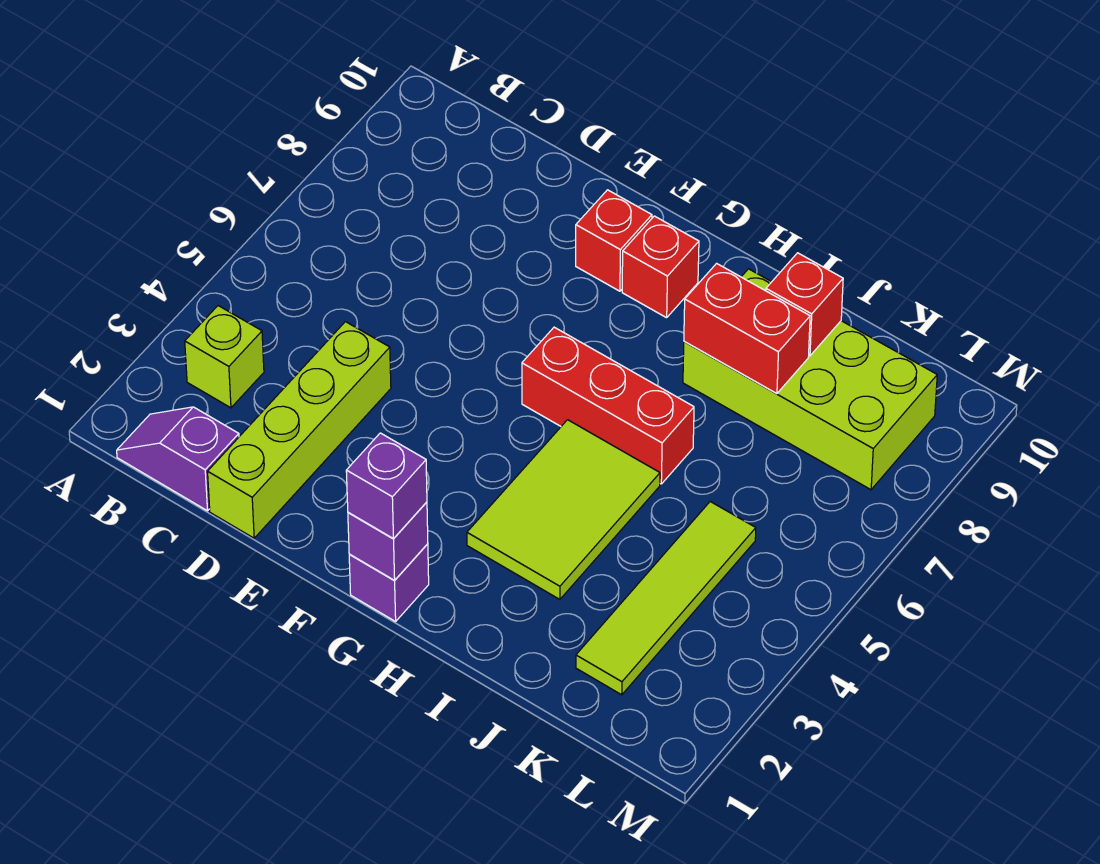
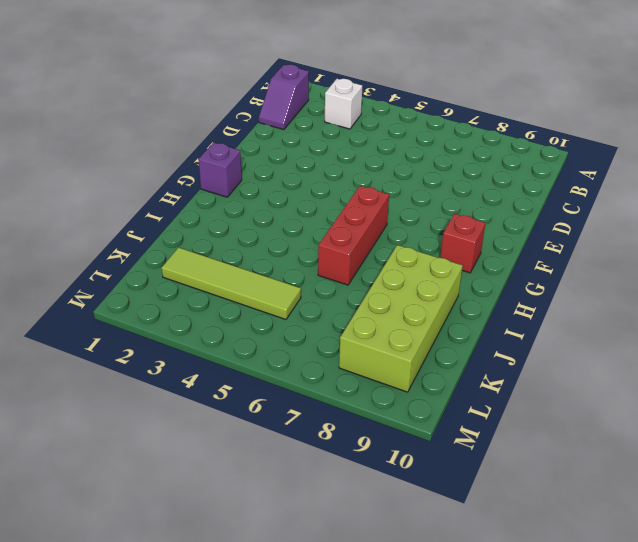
purple 1x2 slope [259,65,309,130] -> purple 1x2 slope turned to [117,407,239,511]
white 1x1 brick [325,79,362,129] -> lime 1x1 brick [185,306,264,408]
none -> lime 1x4 brick [208,322,391,538]
none -> red 1x1 brick [576,190,652,291]
none -> lime 2x3 tile [467,420,660,599]

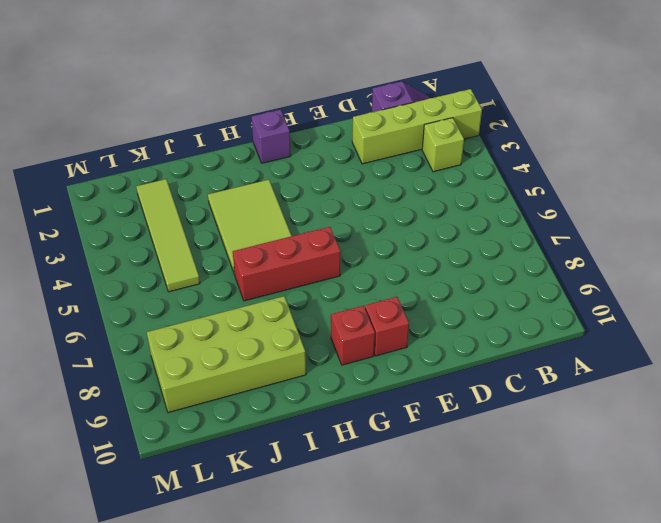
lime 1x4 brick [352,89,482,164] -> lime 1x4 brick turned to [208,322,391,538]
none -> purple 1x1 brick [348,502,428,581]
none -> red 1x2 brick [684,263,810,394]
none -> red 1x1 brick [766,253,843,356]

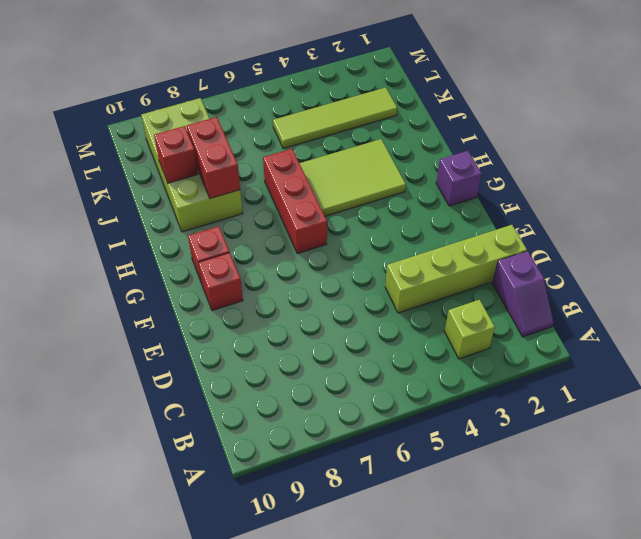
none -> purple 1x1 brick [348,502,428,581]
none -> purple 1x1 brick [346,433,427,539]

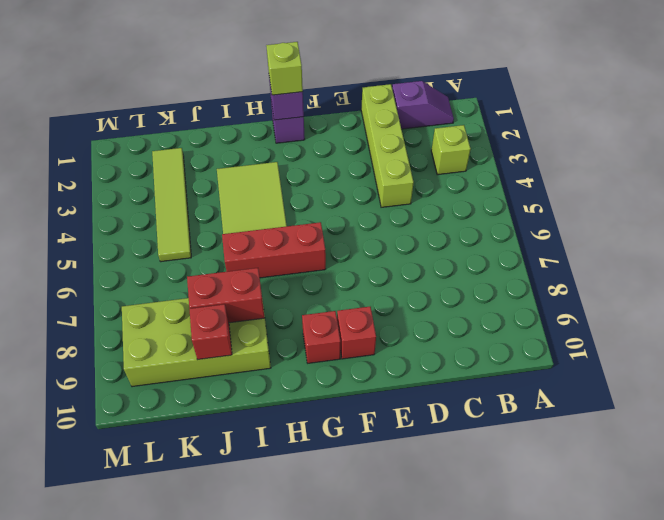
lime 1x1 brick [266,42,303,95] -> purple 1x1 brick [346,433,427,539]

